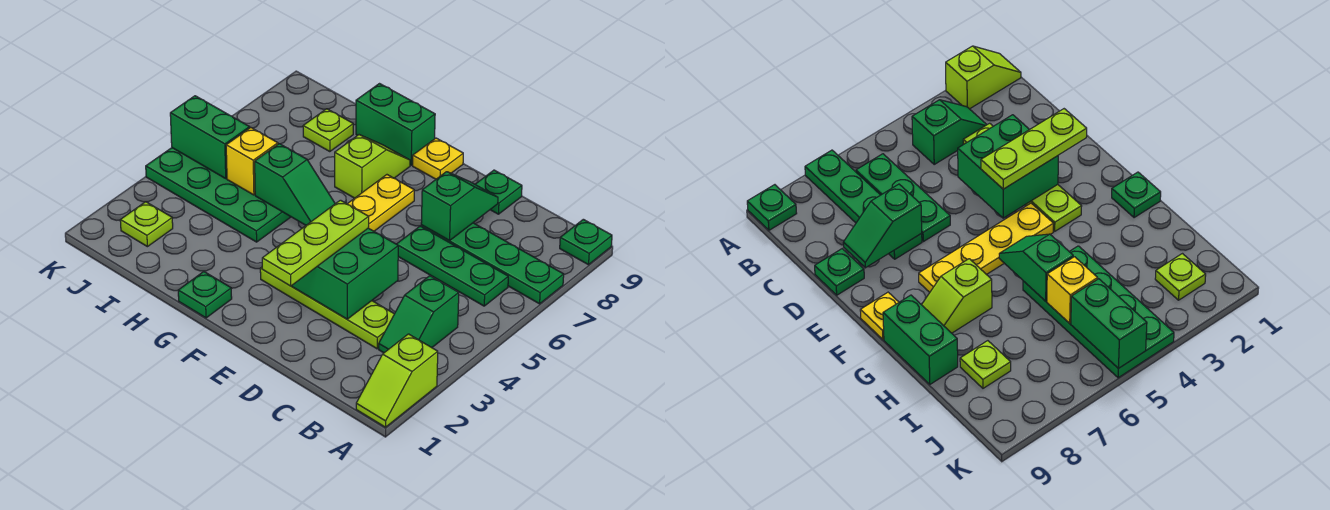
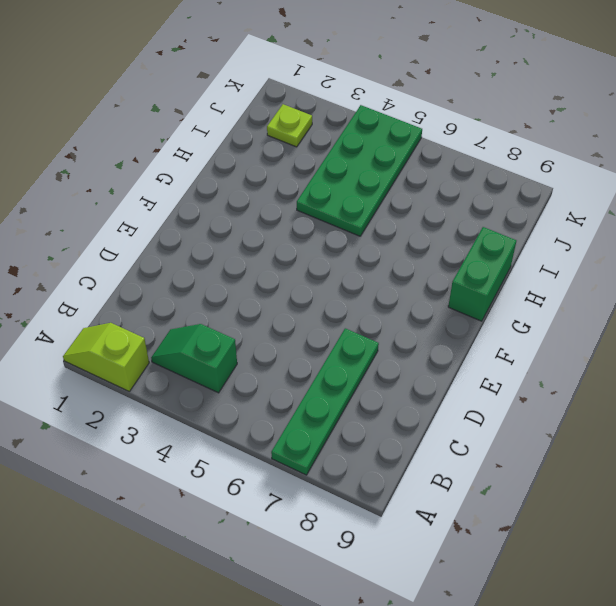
none -> green 1x1 plate [560,219,612,265]
none -> green 1x3 plate [397,226,508,306]
none -> lime 1x4 plate [260,267,394,349]

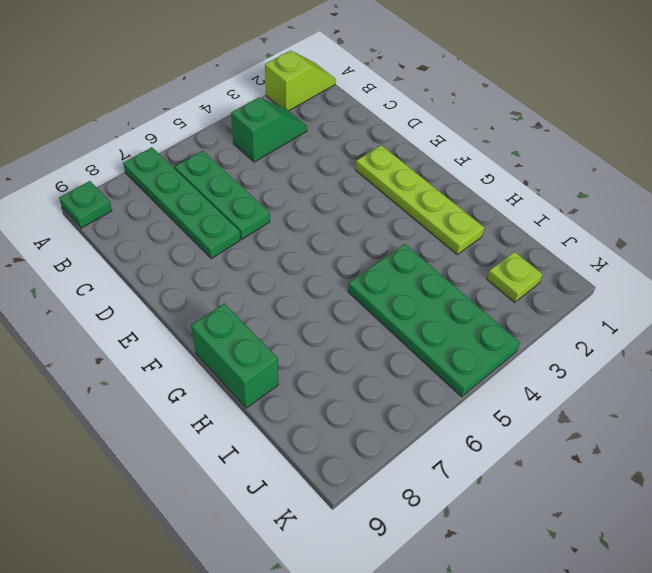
lime 1x4 plate [356,145,484,254] -> lime 1x4 plate moved to [260,267,394,349]
none -> green 1x1 plate [475,170,522,214]
none -> yellow 1x4 plate [348,175,414,231]
none -> yellow 1x1 plate [413,138,463,179]

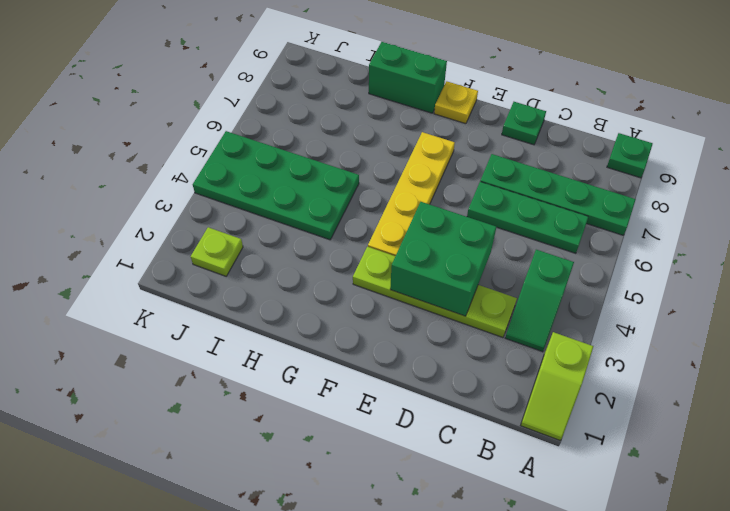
none -> green 1x1 plate [178,272,232,318]
none -> lime 1x2 slope [335,135,410,198]
none -> lime 1x1 plate [303,109,353,152]

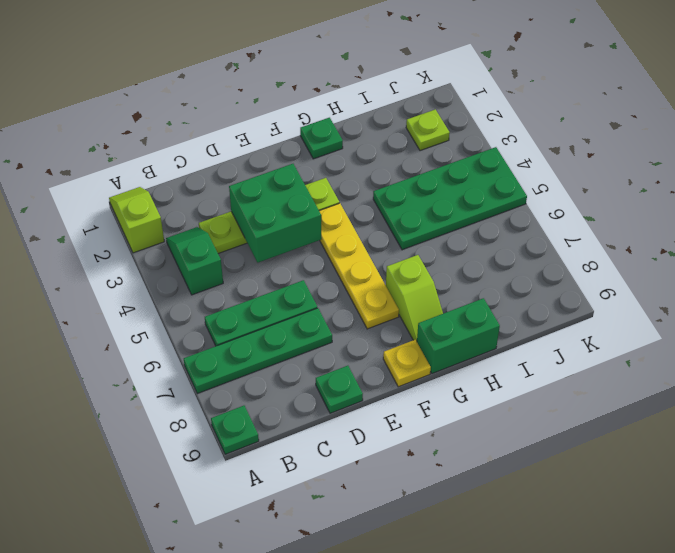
none -> lime 1x1 plate [303,109,353,152]
none -> green 1x2 slope [421,172,498,241]
none -> green 1x2 slope [255,144,335,225]

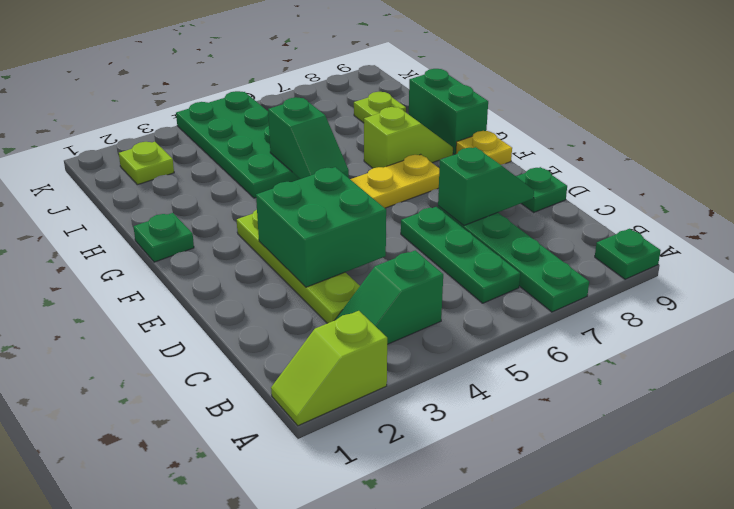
none -> yellow 1x1 brick [226,128,278,195]
none -> green 1x2 brick [170,96,250,178]
none -> lime 1x3 plate [262,200,369,286]

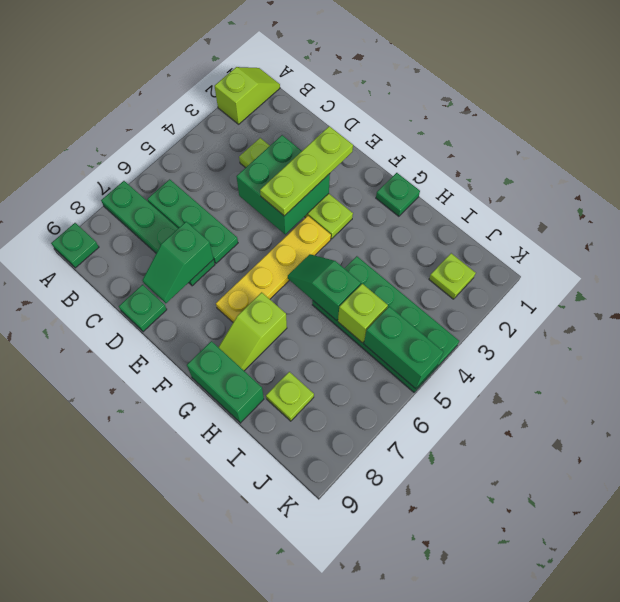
lime 1x1 brick [338,284,388,343] -> yellow 1x1 brick [226,128,278,195]
none -> green 1x2 slope [379,276,459,353]
none -> yellow 1x1 plate [413,138,463,179]

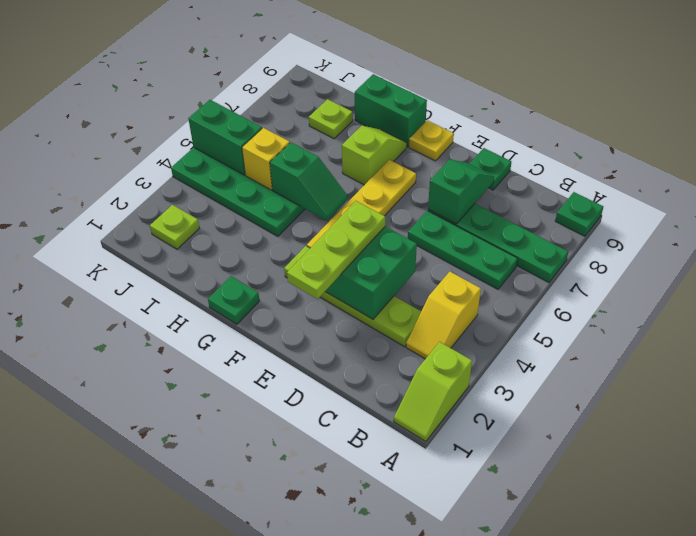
yellow 1x2 slope [406,272,481,359] -> green 1x2 slope [379,276,459,353]

